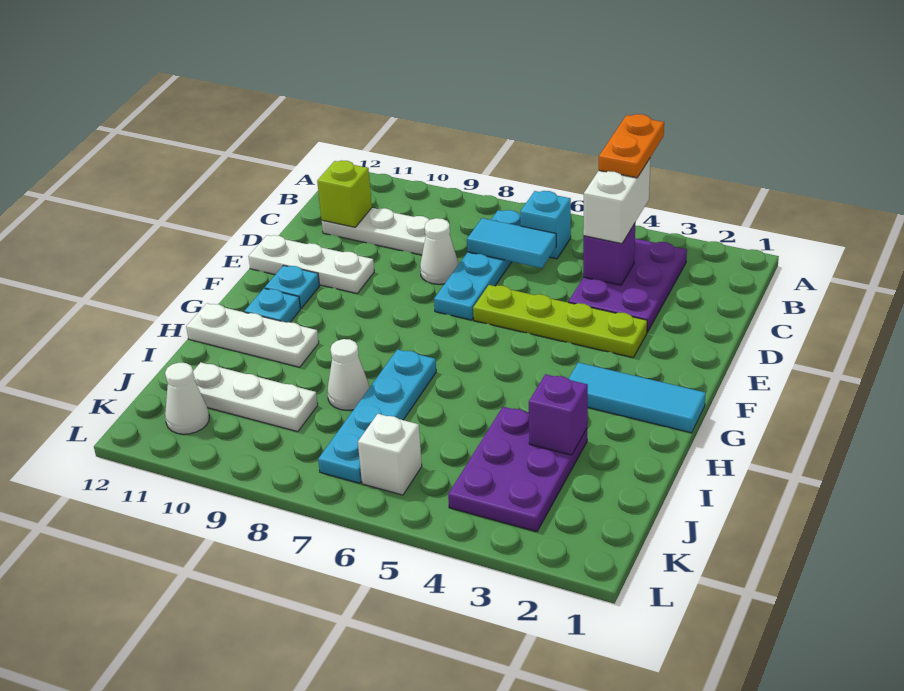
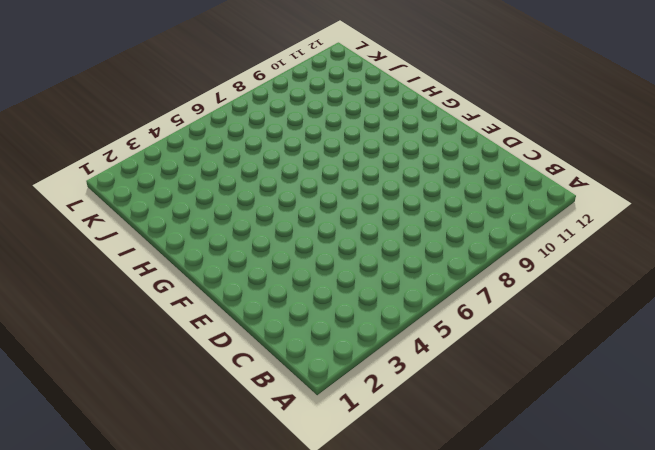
none -> purple 2x3 plate [568,239,687,332]
none -> cyan 1x1 brick [520,191,571,259]
none -> cyan 1x4 plate [434,210,521,320]

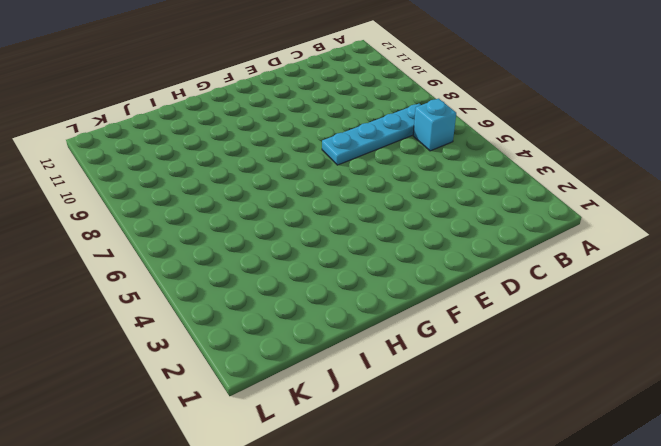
none -> purple 2x3 plate [568,239,687,332]
none -> white 1x3 plate [322,208,429,255]
none -> white 1x1 cone [420,218,459,284]

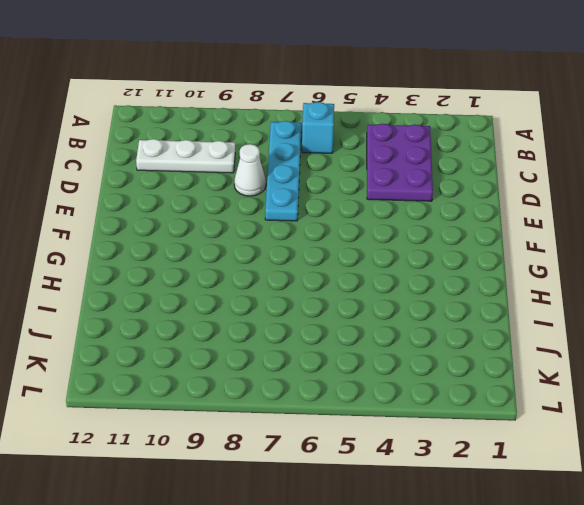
none -> lime 1x4 plate [473,285,647,357]
none -> white 1x3 plate [248,235,374,293]
none -> cyan 1x1 plate [265,265,320,308]

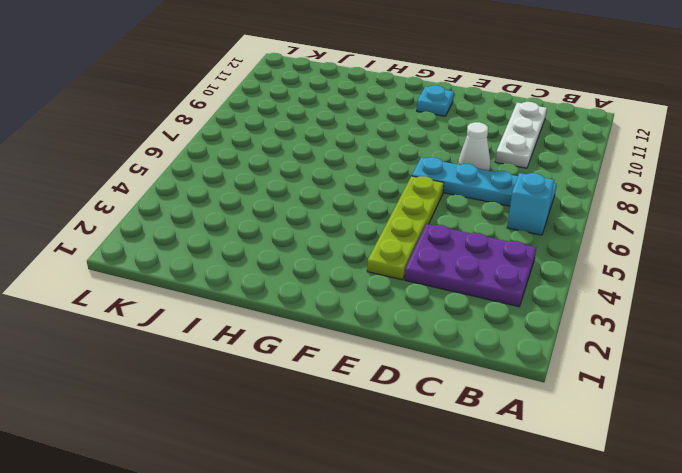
none -> white 1x3 plate [248,235,374,293]
none -> cyan 1x3 tile [569,362,706,433]
none -> cyan 1x1 plate [244,289,301,323]

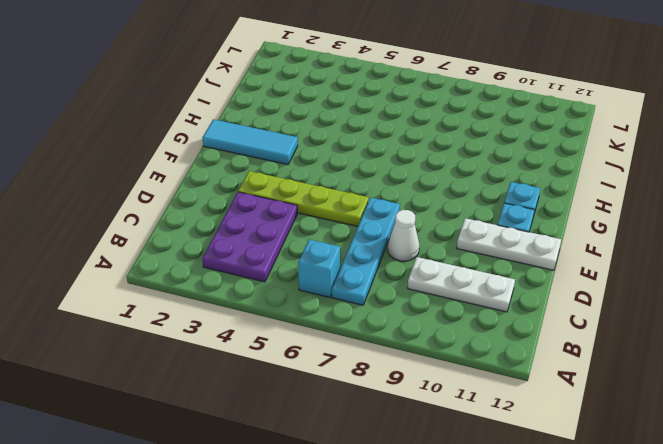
none -> cyan 1x4 plate [318,349,436,483]
none -> white 1x3 plate [186,303,319,367]
none -> purple 2x3 plate [448,407,587,532]

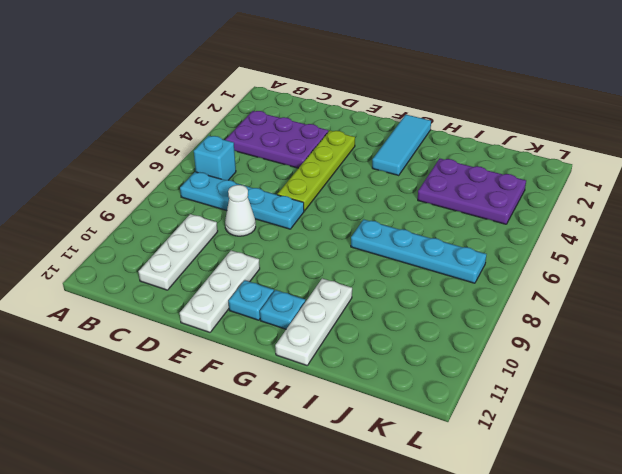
none -> white 1x1 cone [327,339,370,410]
none -> white 1x3 plate [193,362,318,432]
none -> white 1x1 brick [358,414,422,495]

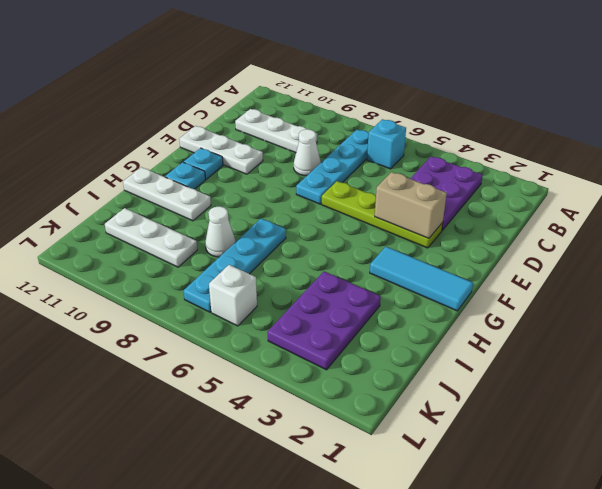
tan 1x2 brick [375,172,447,238] -> none
none -> white 1x1 cone [165,363,209,434]
none -> purple 1x1 brick [583,224,635,285]
none -> cyan 1x2 tile [467,218,556,268]

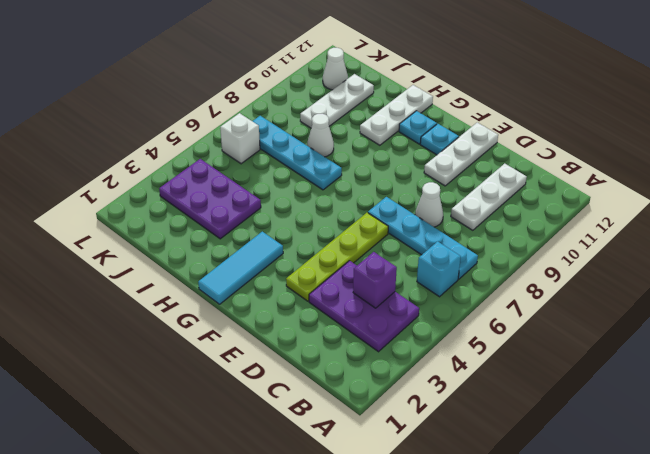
none -> cyan 1x2 tile [467,218,556,268]
none -> lime 1x1 brick [317,161,372,227]
none -> purple 1x1 brick [529,374,588,455]

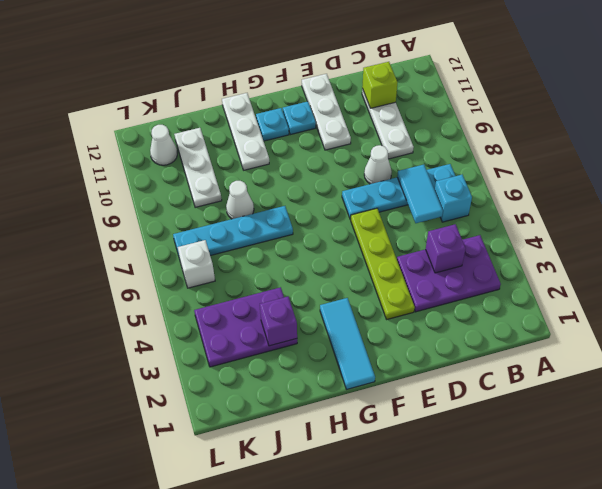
none -> white 1x2 brick [583,159,650,244]
none -> orange 1x2 plate [599,114,664,178]

